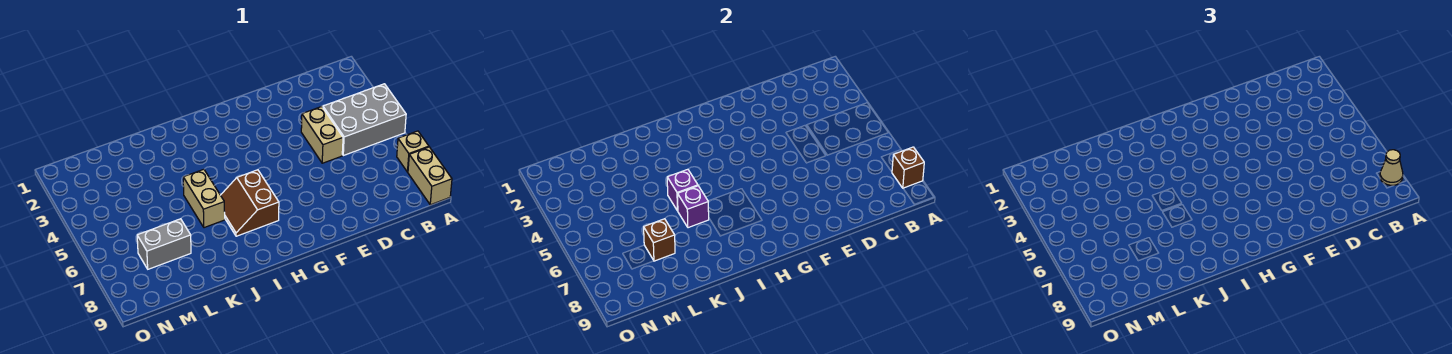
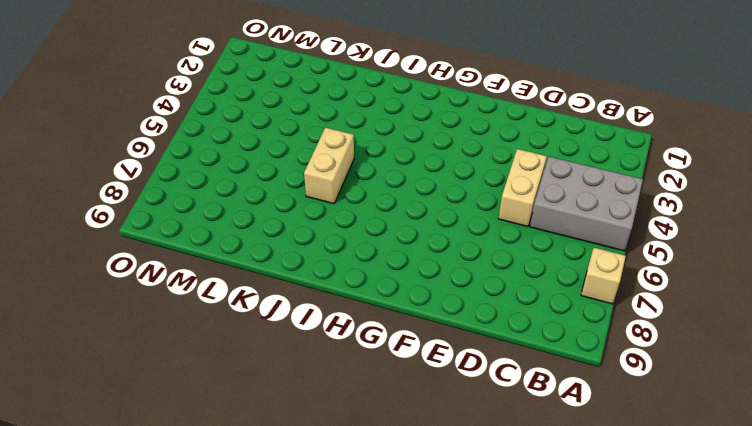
none -> tan 1x2 brick [408,147,452,205]
none -> brown 2x2 slope [221,170,279,236]
none -> grey 1x2 brick [137,219,191,269]

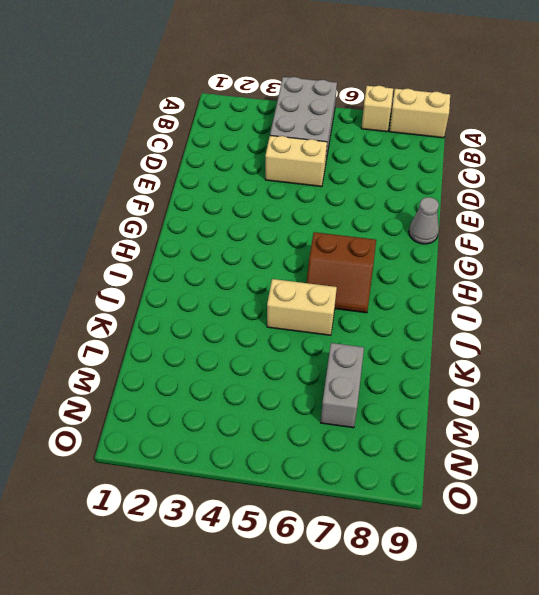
grey 1x1 cone [409,197,439,244] -> none
none -> brown 1x1 brick [892,147,924,188]
none -> purple 1x1 brick [667,169,698,211]
none -> purple 1x1 brick [678,186,709,228]

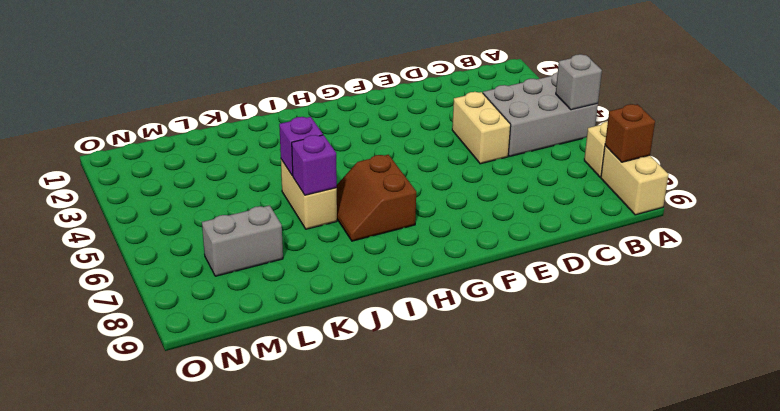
grey 1x1 brick [556,54,602,110] -> none
none -> brown 1x1 brick [644,219,675,261]
none -> tan 1x1 cone [1380,150,1403,185]

